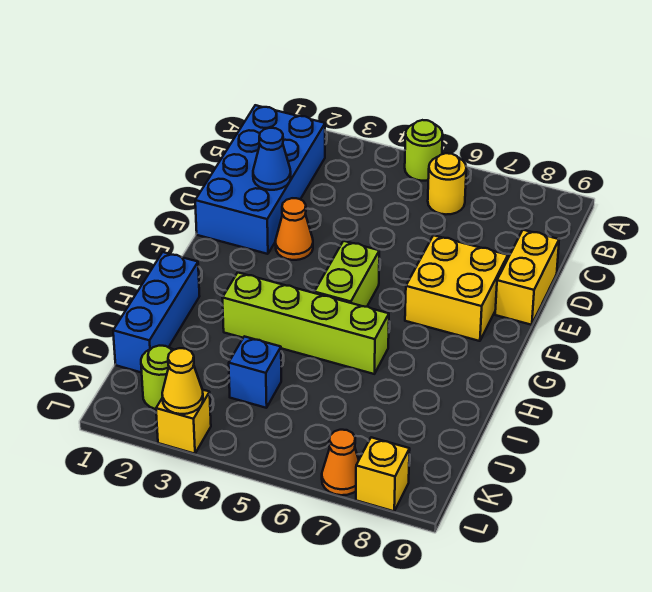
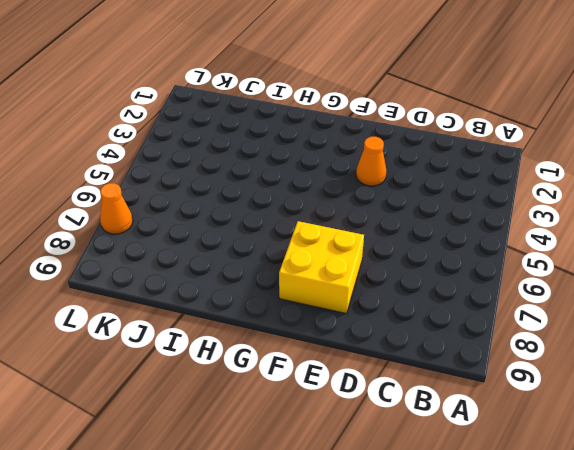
none -> lime 1x1 round brick [405,120,443,181]
none -> blue 2x4 brick [195,105,325,254]
none -> yellow 1x1 round brick [428,153,466,214]

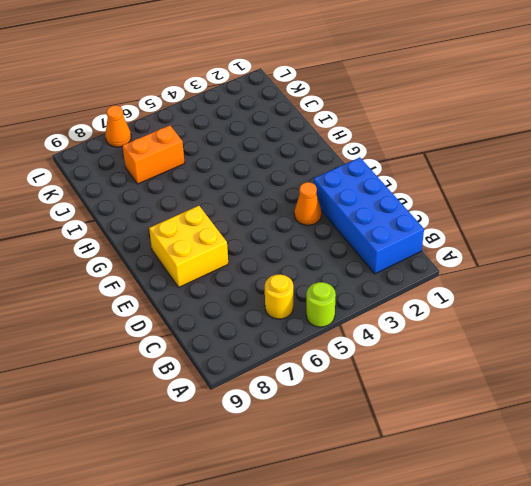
orange 1x2 brick [122,125,185,184] -> none
none -> yellow 1x2 brick [495,230,559,325]
none -> lime 1x2 brick [314,241,379,307]
none -> blue 1x3 brick [113,252,200,373]

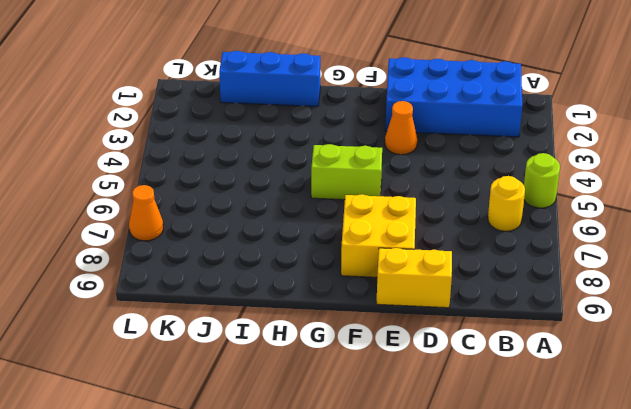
none -> lime 1x4 brick [223,273,389,374]
none -> blue 1x1 brick [229,336,281,408]
none -> lime 1x1 round brick [141,346,174,409]

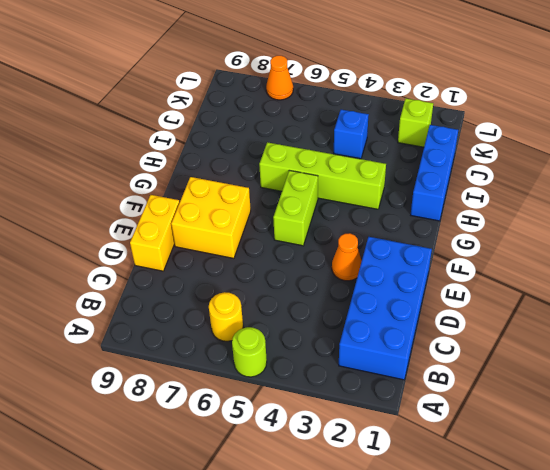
lime 1x1 brick [398,99,433,147] -> lime 1x1 round brick [141,346,174,409]
none -> yellow 1x1 brick [156,390,211,454]
none -> yellow 1x1 brick [356,437,410,511]
none -> blue 1x1 cone [253,128,291,190]

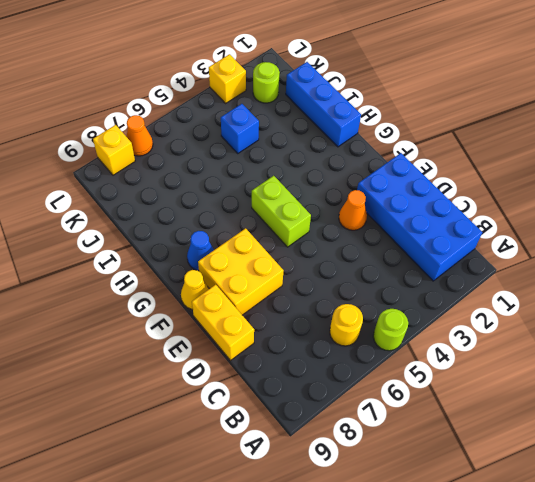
yellow 1x1 cone [181,270,209,309] -> yellow 1x1 cone moved to [162,348,203,414]
blue 1x1 cone [187,231,214,271] -> blue 1x1 cone moved to [253,128,291,190]
none -> lime 1x4 brick [223,273,389,374]

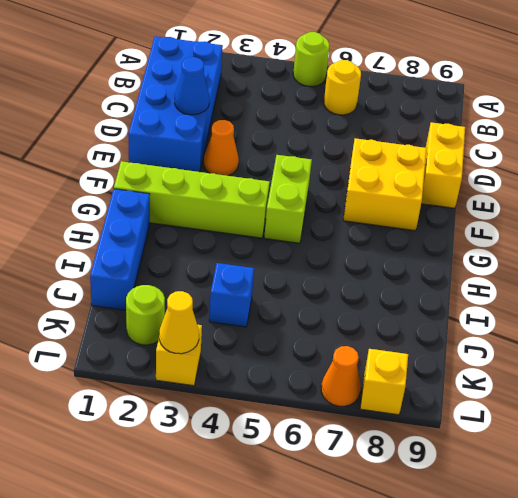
lime 1x4 brick [114,161,270,238] -> lime 1x4 brick moved to [223,273,389,374]

